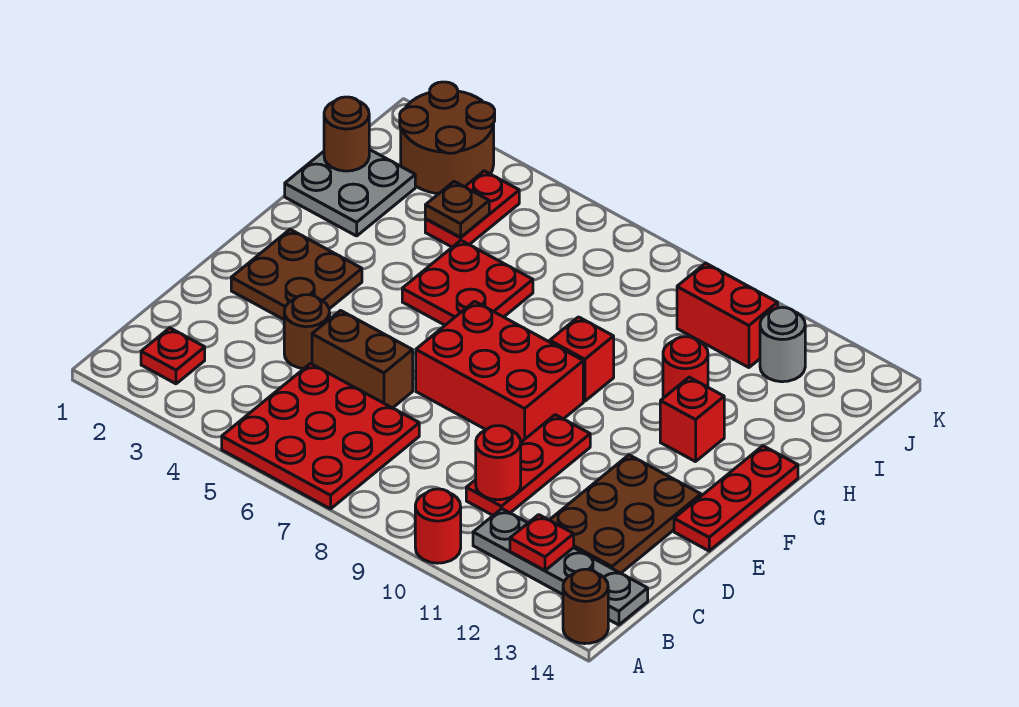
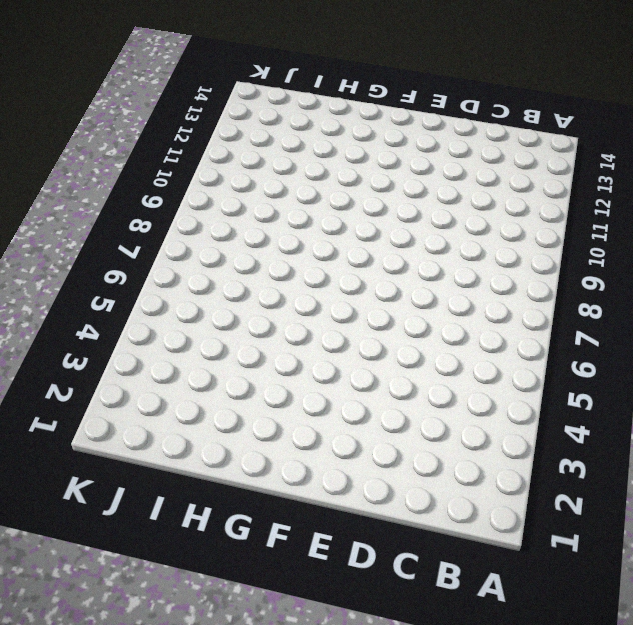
none -> red 3x3 plate [222,364,419,509]
none -> red 1x1 round brick [415,489,461,563]
none -> brown 1x1 round brick [563,569,608,644]

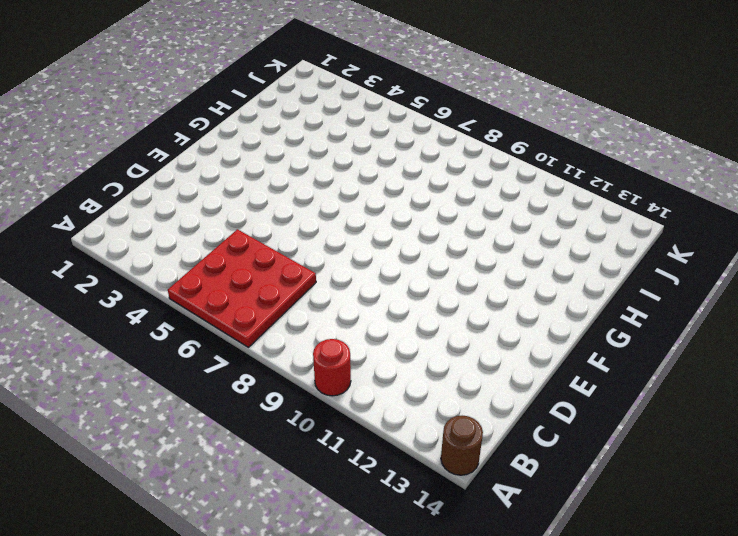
none -> red 1x1 plate [141,328,205,384]
none -> grey 1x4 plate [473,509,648,625]
none -> red 1x3 plate [466,415,590,515]

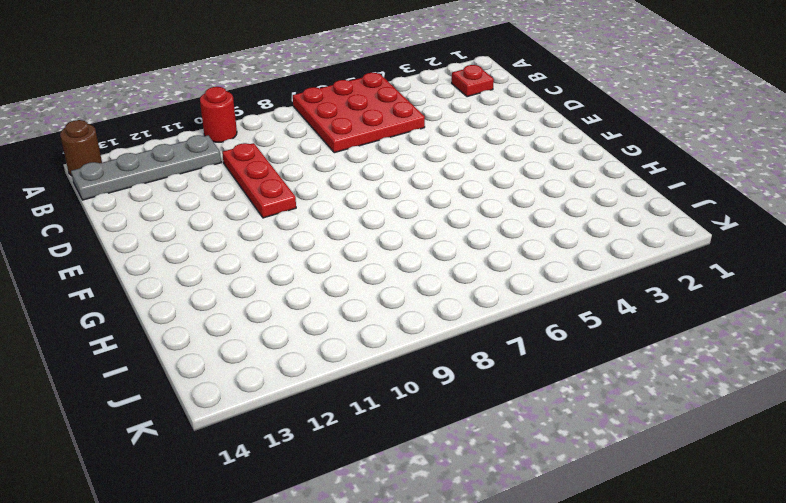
none -> brown 2x3 plate [550,455,701,573]
none -> brown 1x1 round brick [284,295,330,368]
none -> brown 1x2 brick [312,311,413,408]

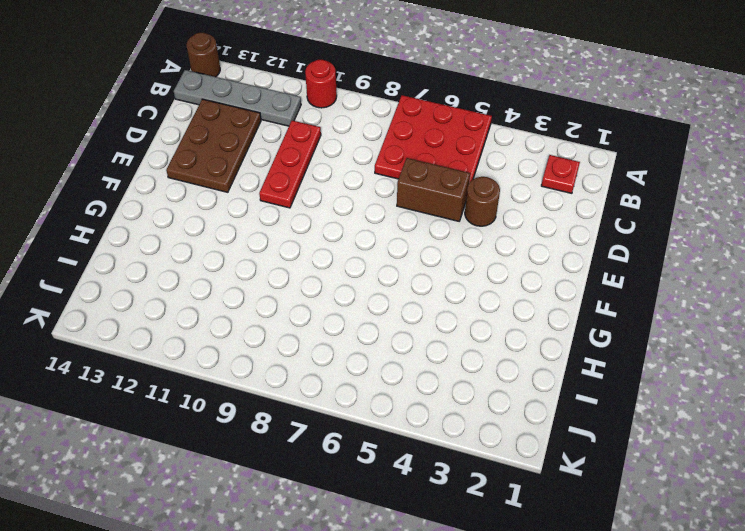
none -> brown 2x2 plate [231,229,362,319]
none -> red 2x3 brick [416,301,583,442]
none -> red 1x3 plate [674,446,798,551]

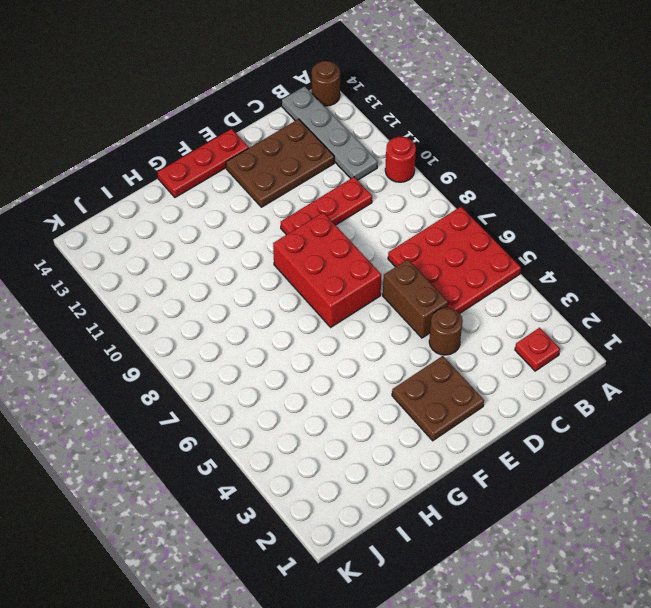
none -> red 2x2 plate [402,240,533,325]
none -> red 1x1 brick [550,317,614,401]
none -> red 1x1 brick [660,377,724,462]

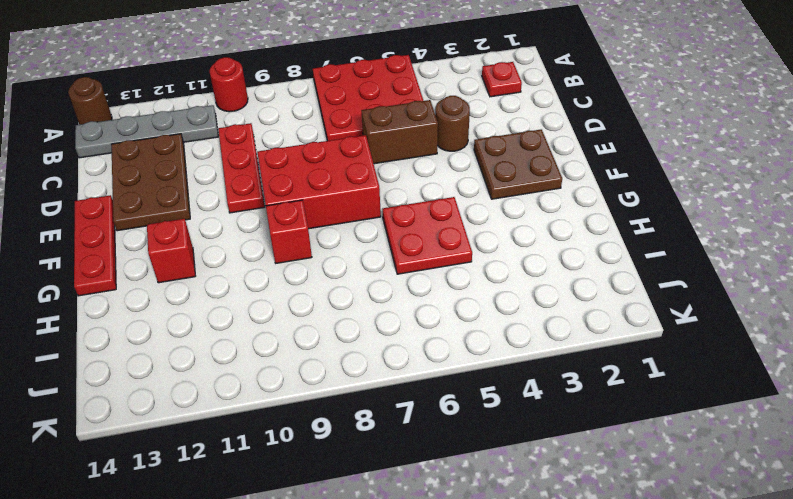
none -> grey 2x2 plate [285,149,415,236]
none -> red 1x1 round brick [663,337,708,398]
none -> red 1x2 plate [425,171,519,247]

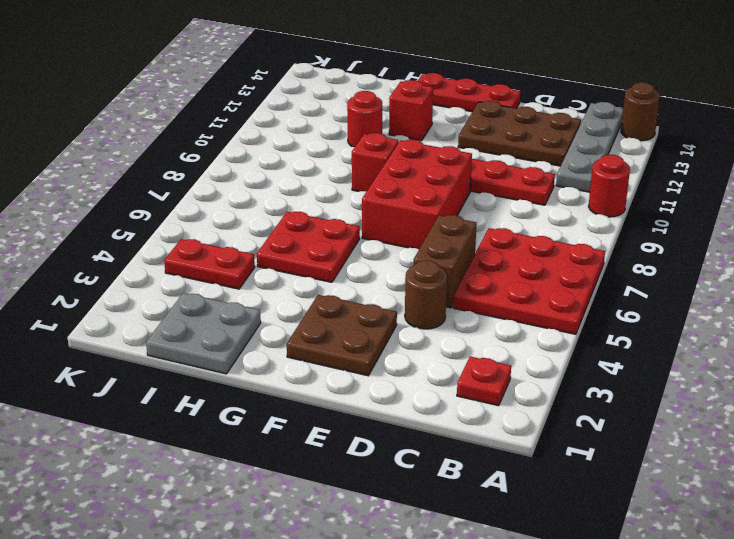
none -> brown 2x2 round brick [400,82,495,194]
none -> red 1x2 brick [677,263,778,368]
none -> grey 1x1 round brick [760,307,805,382]

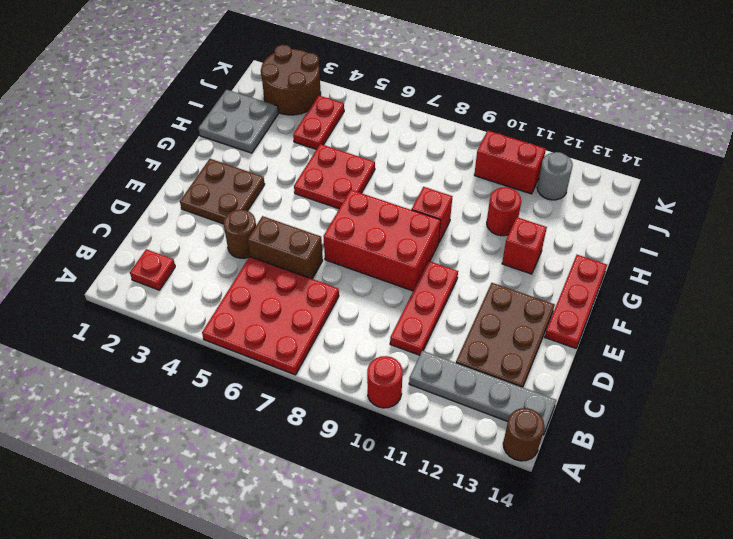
none -> red 1x1 plate [510,515,574,570]
none -> red 1x1 round brick [475,426,521,500]
none -> brown 1x1 round brick [324,97,369,171]

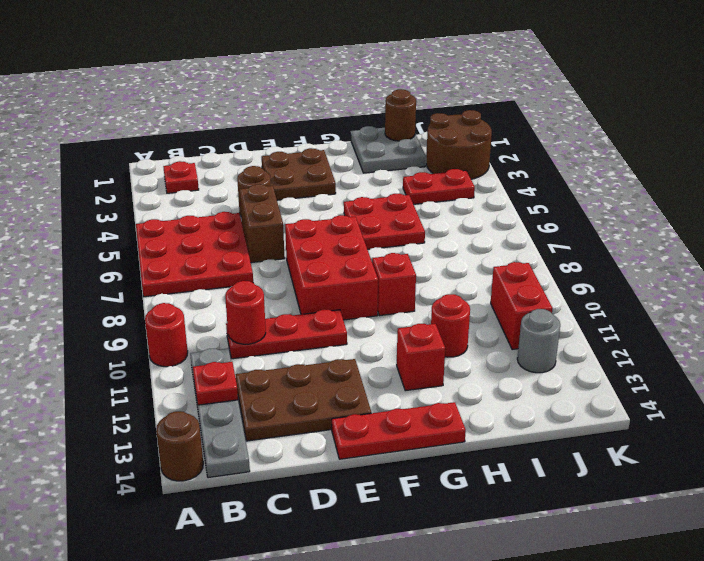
none -> brown 1x1 plate [425,181,489,238]

